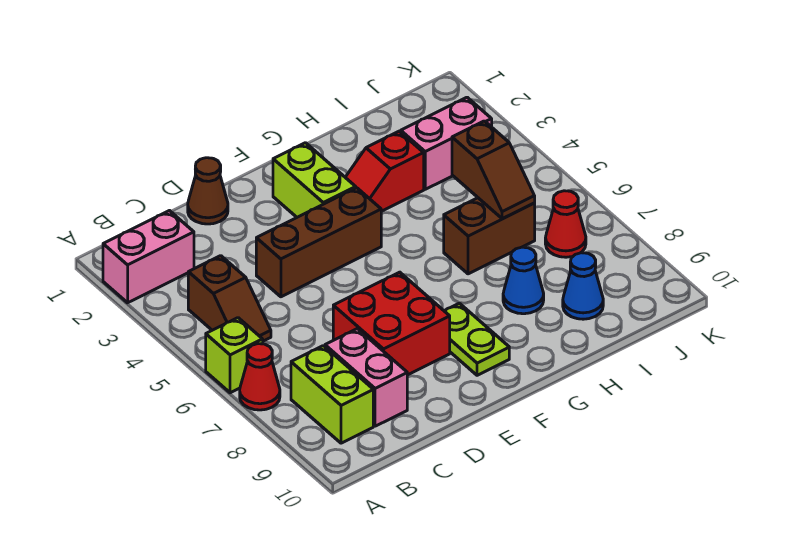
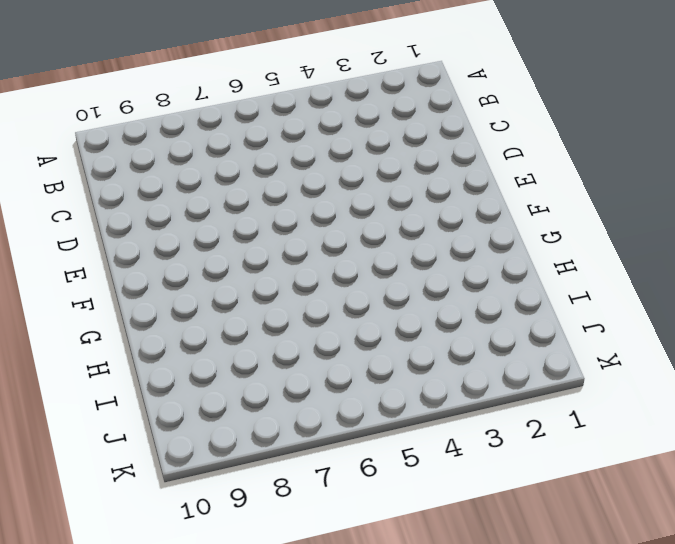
none -> pink 1x2 brick [103,211,194,303]
none -> lime 1x1 brick [206,318,263,393]
none -> red 1x1 cone [240,344,280,410]

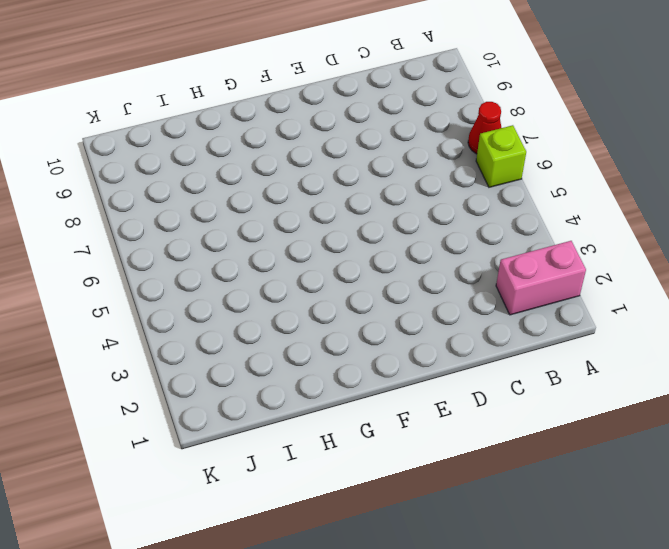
none -> brown 1x2 slope [188,256,271,341]
none -> lime 1x2 brick [291,346,373,443]
none -> pink 1x2 brick [325,329,407,426]

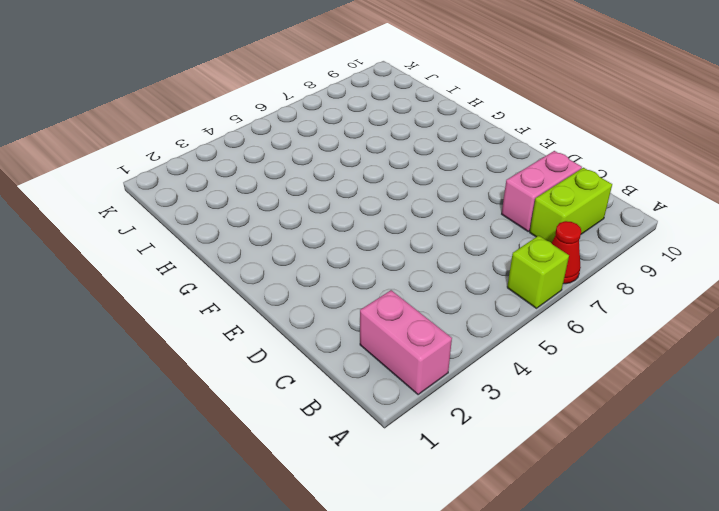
none -> brown 1x2 slope [188,256,271,341]
none -> brown 1x1 cone [188,158,228,224]
none -> brown 1x3 brick [256,188,381,297]

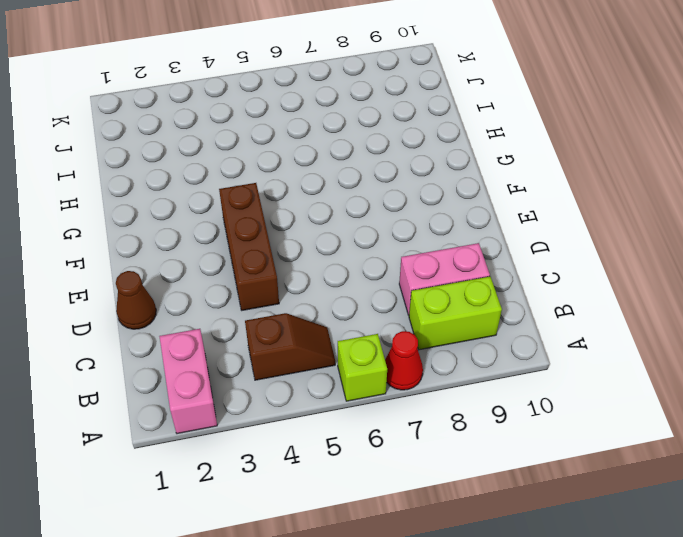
none -> red 2x2 brick [333,272,450,375]
none -> lime 1x2 brick [273,143,356,217]
none -> lime 1x2 plate [445,303,509,375]

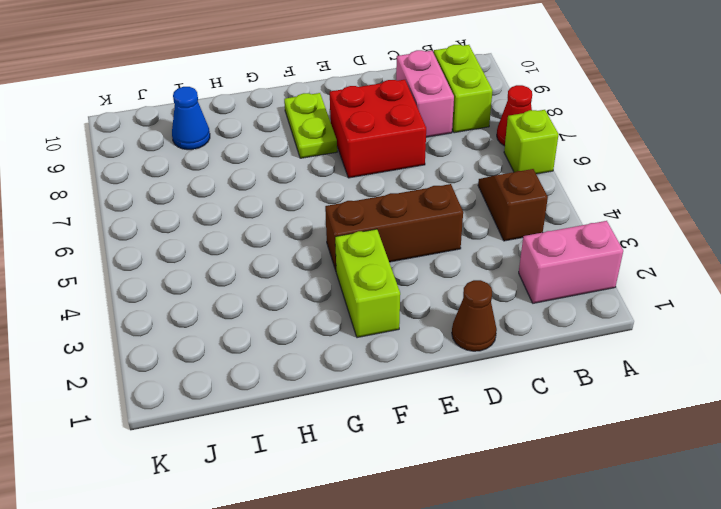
none -> red 1x2 slope [345,131,424,211]
none -> brown 1x2 brick [444,198,535,274]
none -> blue 1x1 cone [503,247,544,314]

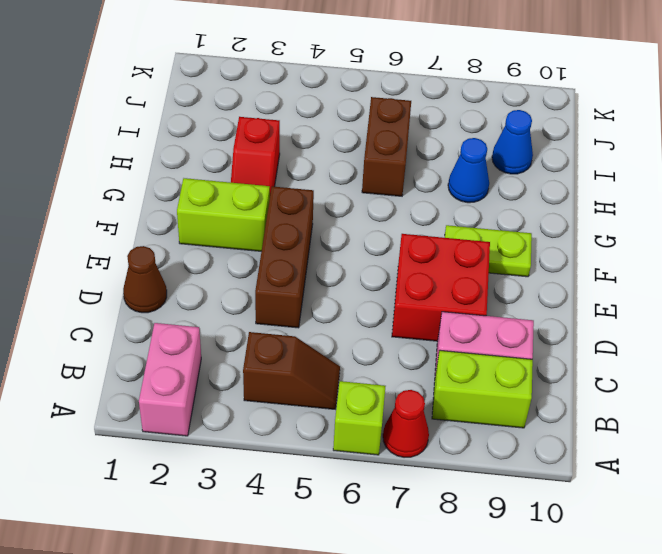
none -> pink 1x2 brick [401,97,492,189]
none -> red 1x1 cone [545,191,586,257]
none -> brown 1x2 slope [452,121,535,219]

